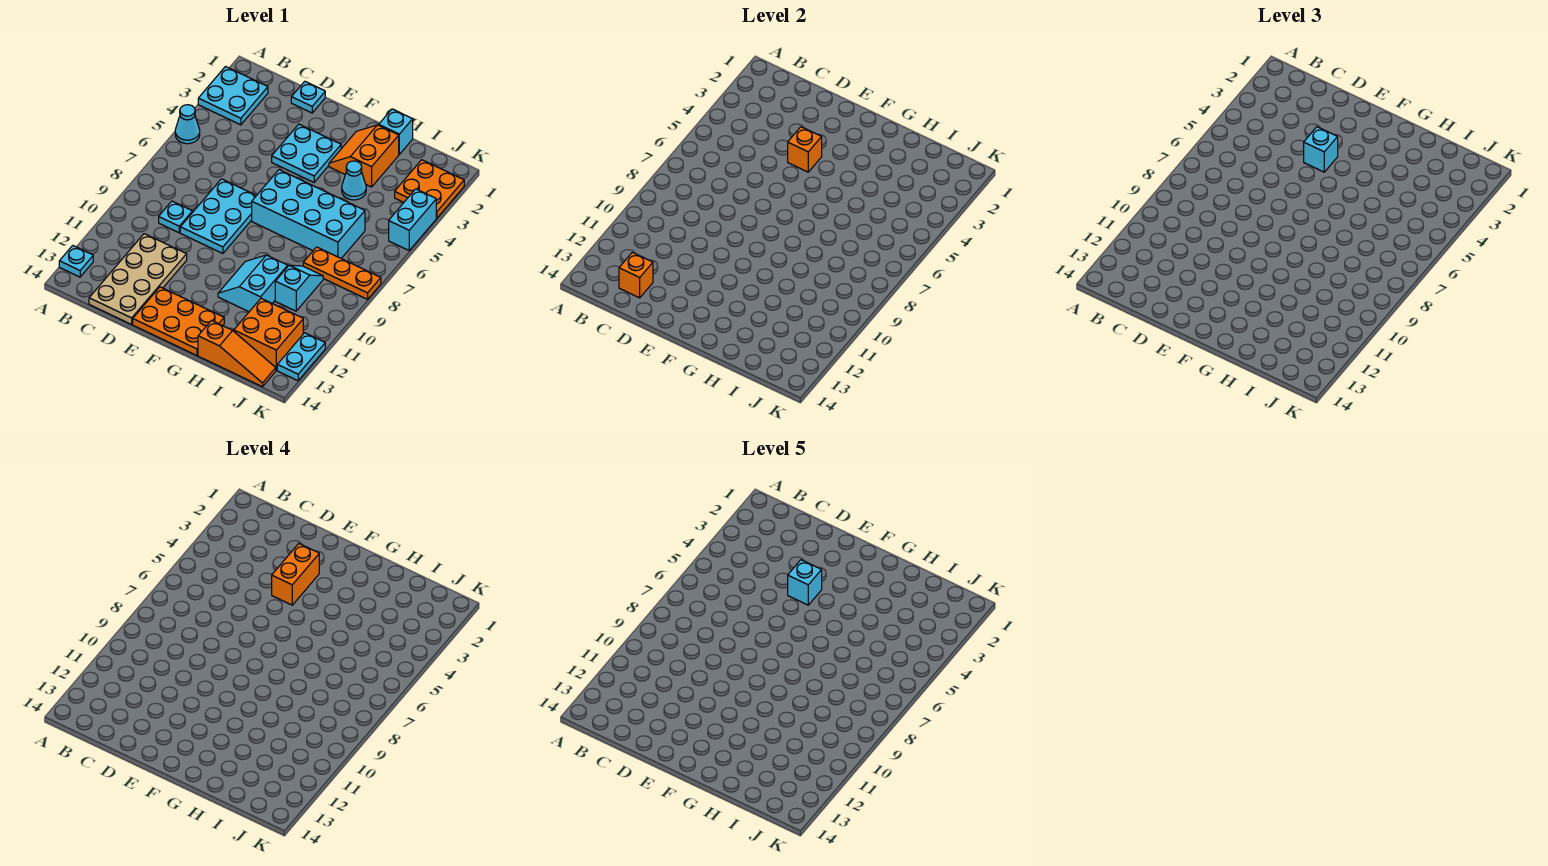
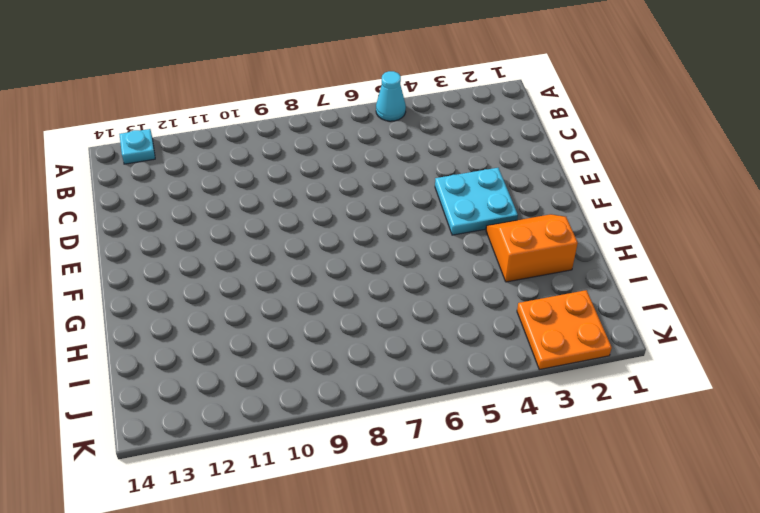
none -> cyan 2x2 plate [198,67,268,125]
none -> cyan 1x1 plate [159,201,193,233]
none -> tan 2x4 plate [89,234,187,324]

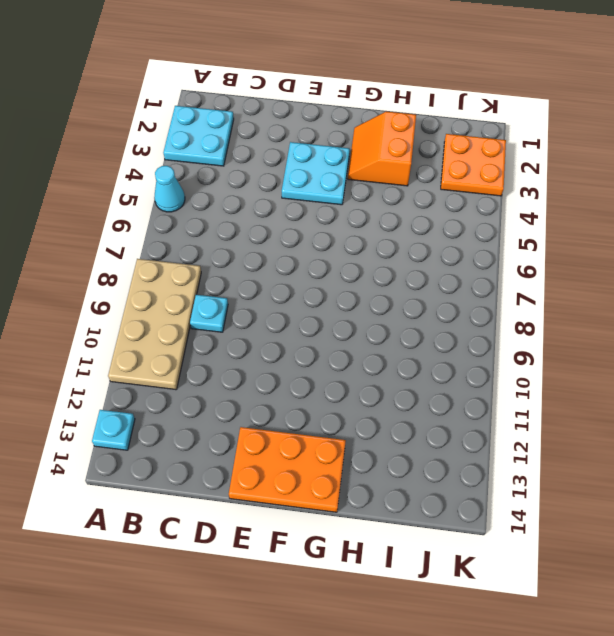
tan 2x4 plate [108,259,201,390] -> tan 2x4 plate moved to [89,234,187,324]
none -> cyan 1x1 plate [291,81,325,113]
none -> cyan 2x3 plate [180,179,257,254]
none -> cyan 2x4 brick [252,170,365,258]

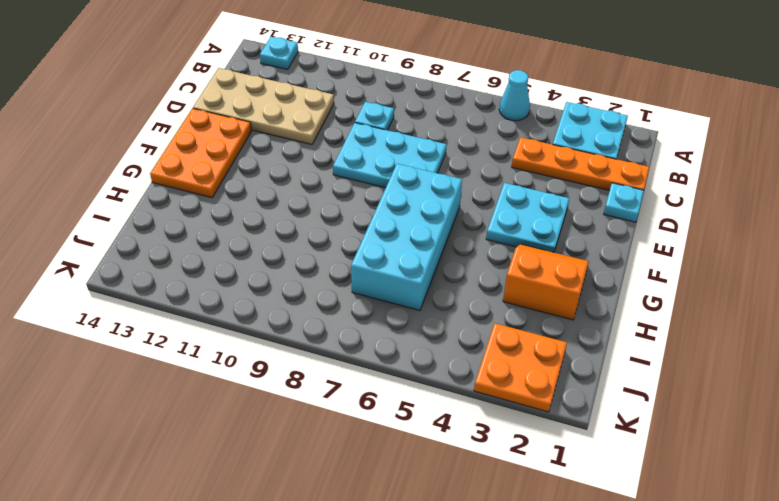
orange 1x4 plate [512,137,649,191] -> none
none -> cyan 2x2 slope [218,255,288,312]
none -> cyan 1x1 brick [379,109,413,154]
none -> cyan 1x1 cone [342,161,366,200]

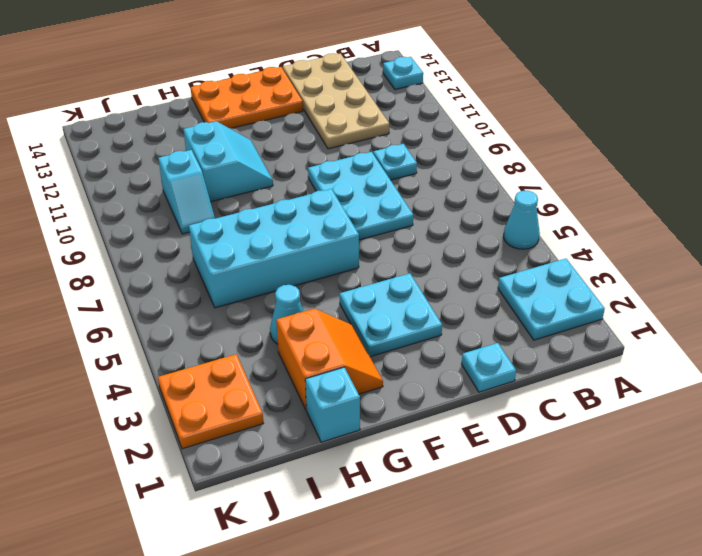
none -> orange 1x3 slope [198,321,276,387]
none -> orange 1x3 plate [303,247,381,299]
none -> orange 2x2 brick [234,298,303,370]

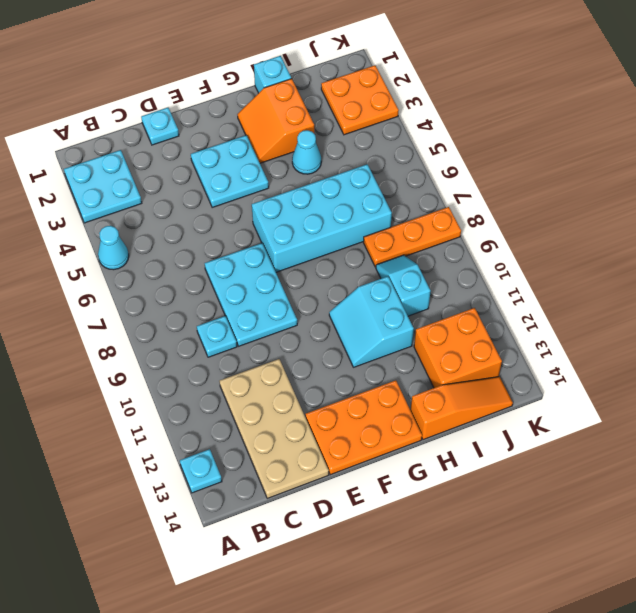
none -> cyan 1x2 brick [389,189,436,250]
none -> cyan 1x2 plate [277,333,325,381]
none -> orange 1x1 brick [619,252,653,298]

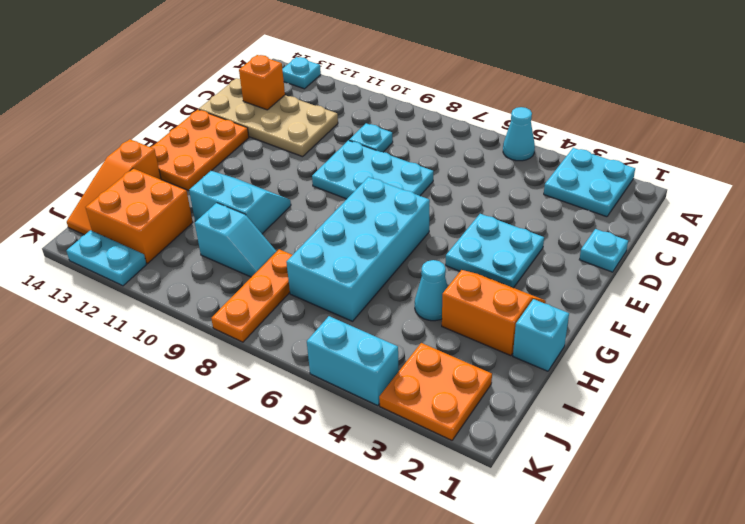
none -> orange 1x1 brick [788,127,822,172]
none -> cyan 1x1 brick [1304,127,1338,172]
none -> orange 1x2 brick [272,544,319,605]

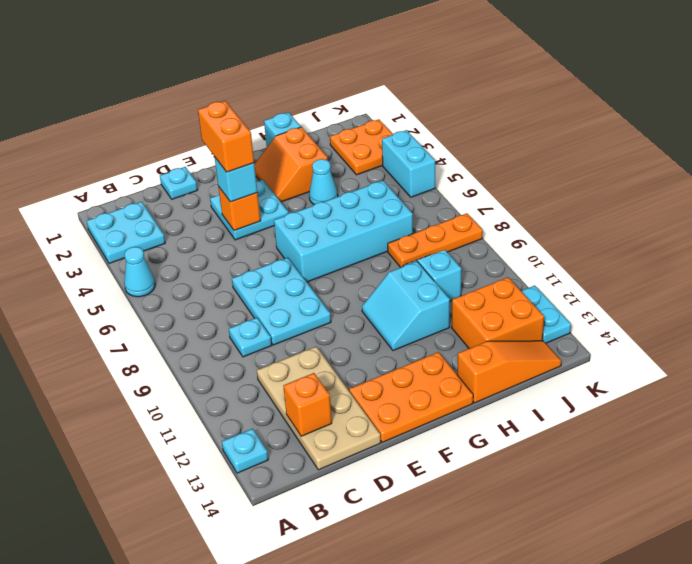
none -> cyan 1x1 brick [788,560,822,605]

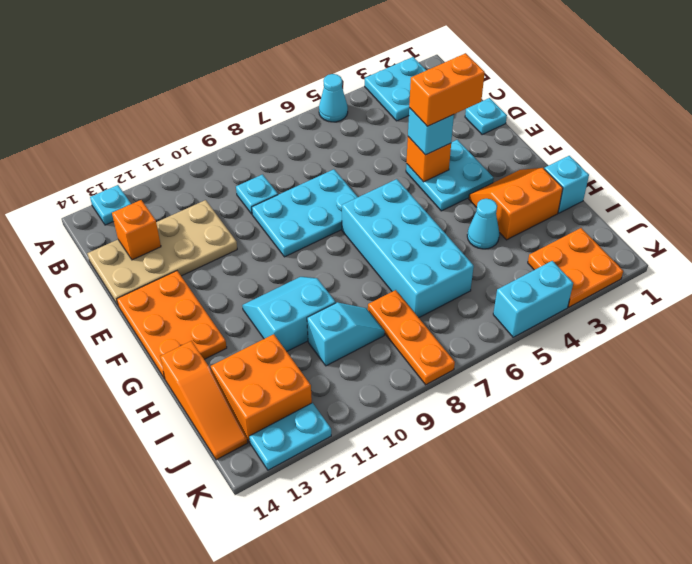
none -> cyan 1x1 brick [788,560,822,605]

